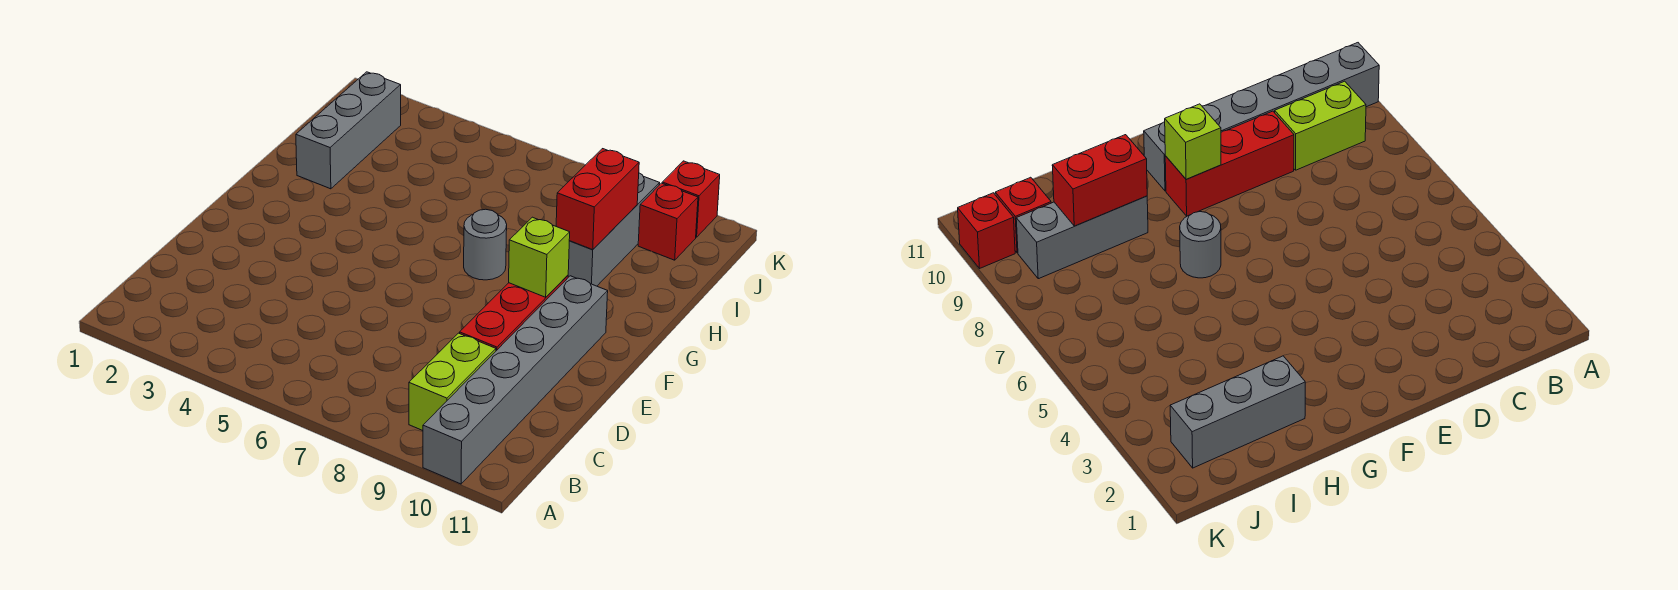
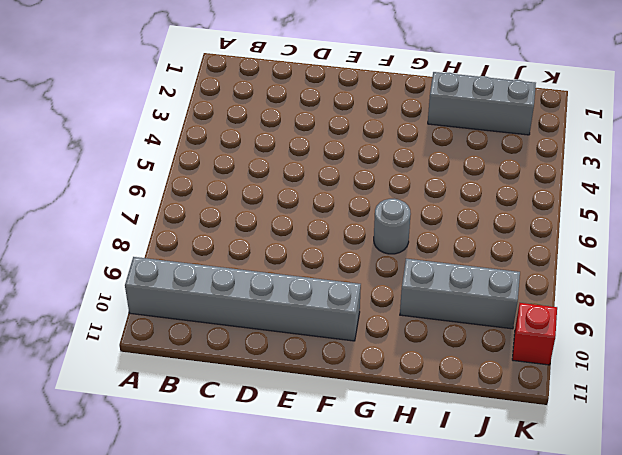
none -> lime 1x2 brick [409,333,496,431]
none -> red 1x3 brick [460,275,568,351]

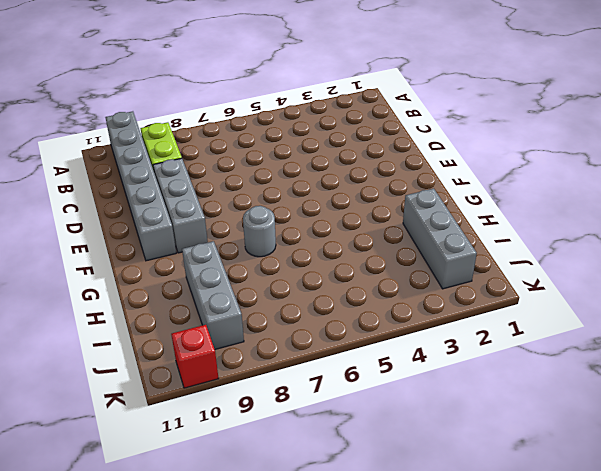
grey 1x3 brick [153,158,208,253] -> red 1x3 brick [460,275,568,351]
none -> red 1x1 brick [638,183,698,260]
none -> lime 1x1 brick [509,217,570,297]

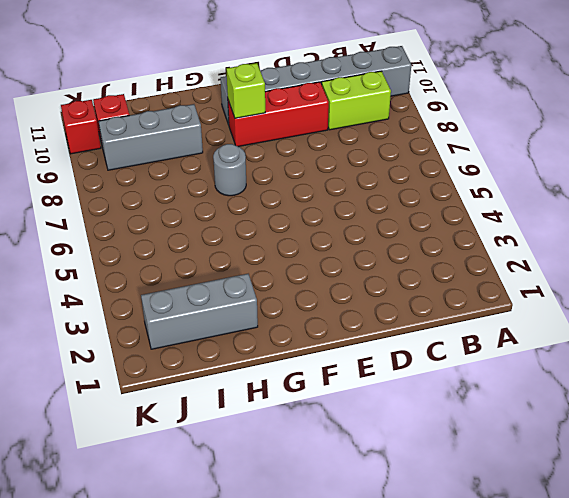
none -> red 1x2 brick [556,149,639,250]

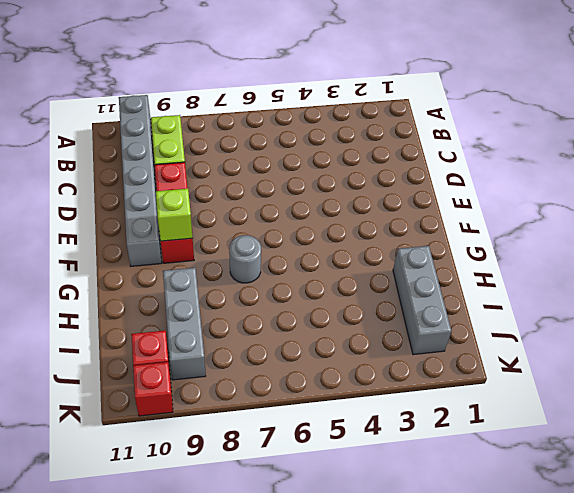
none -> red 1x2 brick [556,149,639,250]

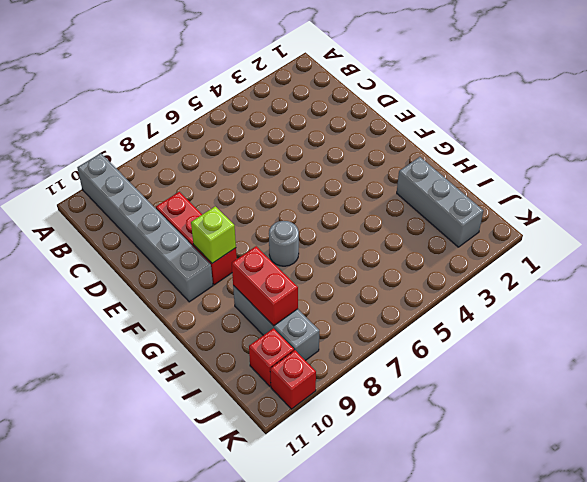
none -> lime 1x2 brick [409,333,496,431]

